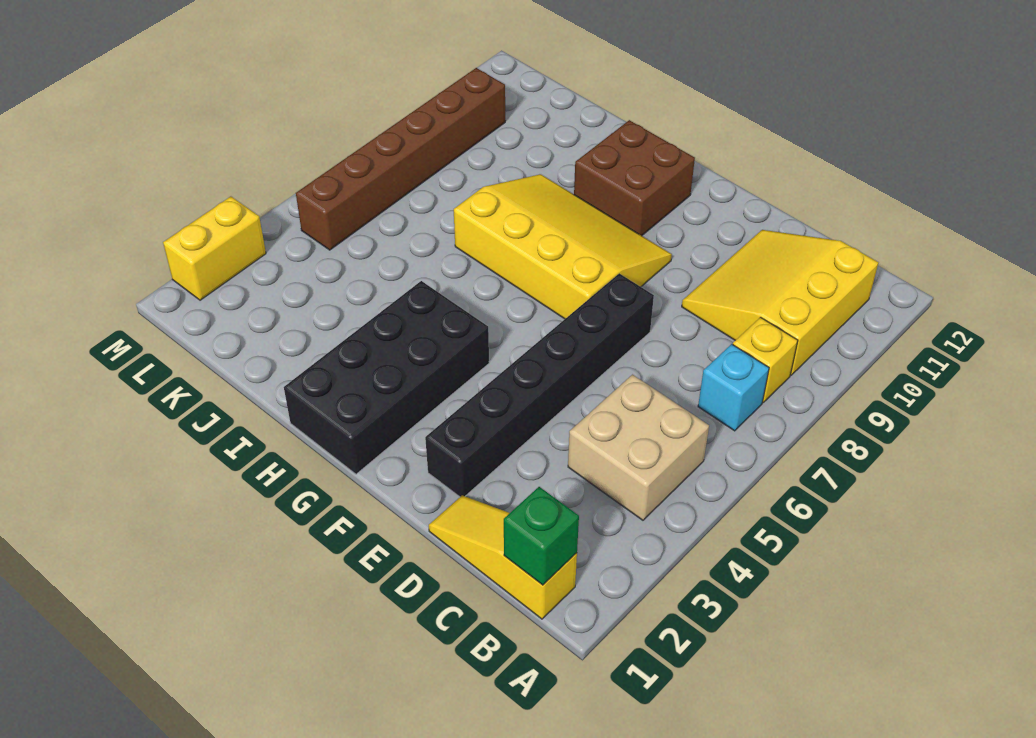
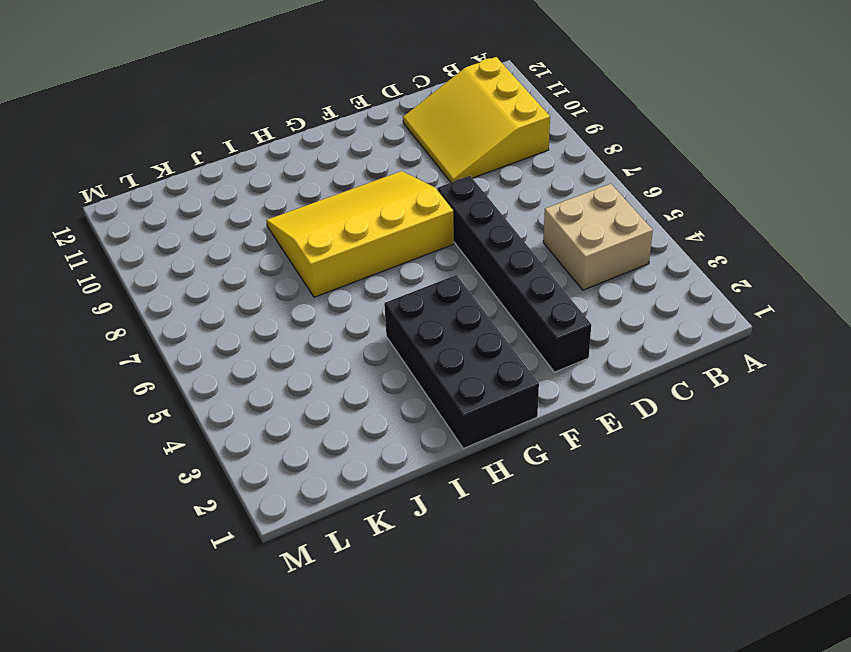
none -> yellow 1x3 slope [429,495,577,619]
none -> cyan 1x1 brick [698,344,769,431]
none -> yellow 1x1 brick [733,317,798,402]

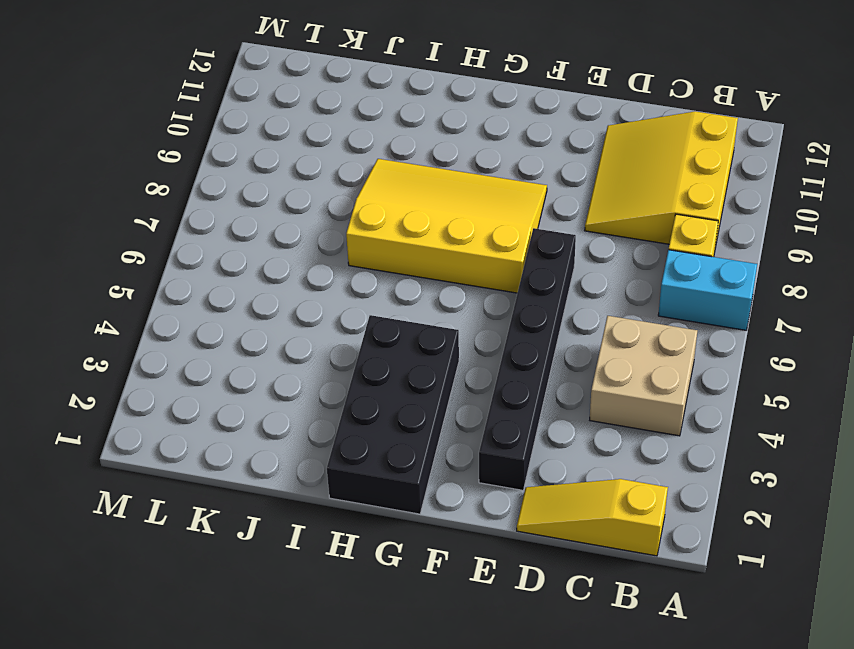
cyan 1x2 brick [658,250,757,330] -> cyan 1x1 brick [698,344,769,431]
none -> brown 2x2 brick [574,120,695,236]
none -> brown 1x6 brick [296,68,505,250]
none -> yellow 1x2 brick [163,197,266,300]

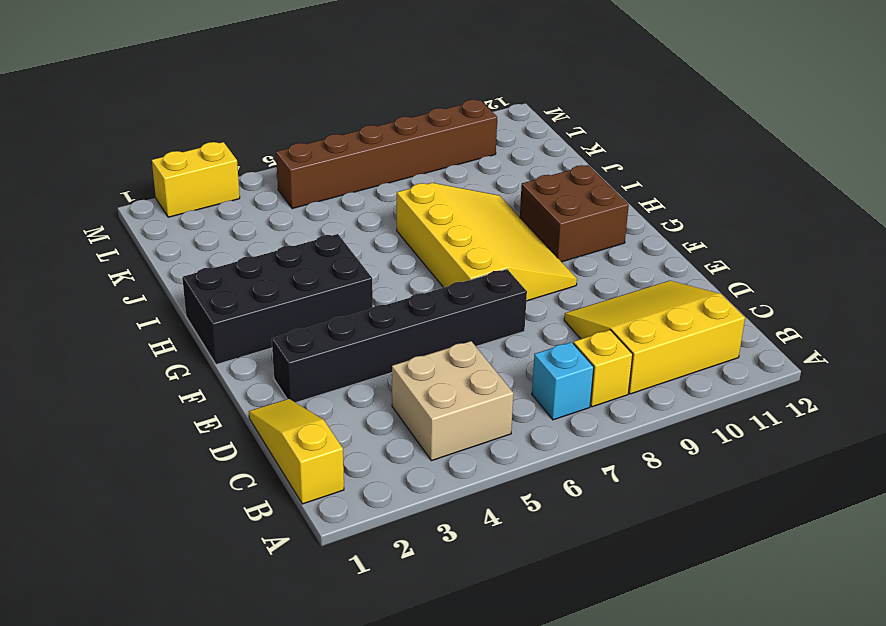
none -> green 1x1 brick [504,487,579,585]

